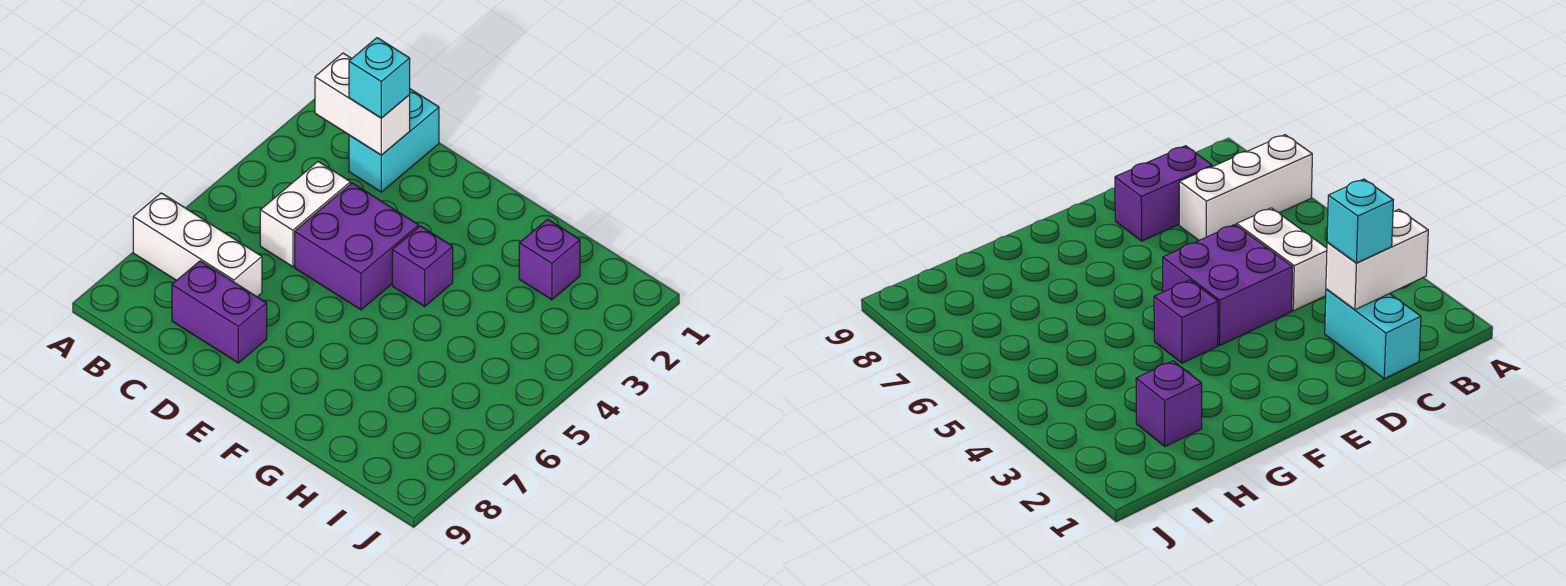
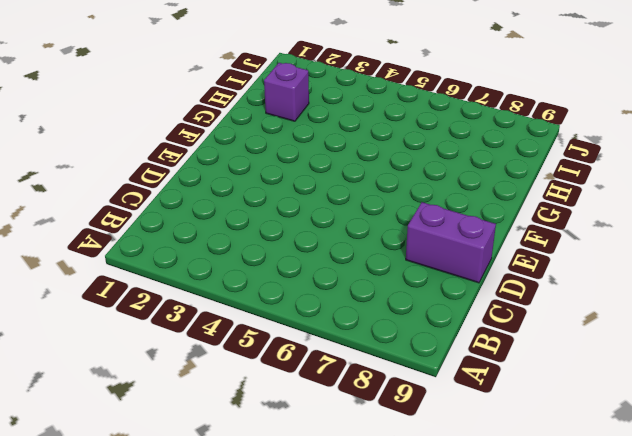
purple 1x2 brick [406,202,496,283] -> purple 1x2 brick turned to [172,261,267,363]
none -> white 1x3 brick [133,193,262,297]
none -> cyan 1x2 brick [349,89,439,192]

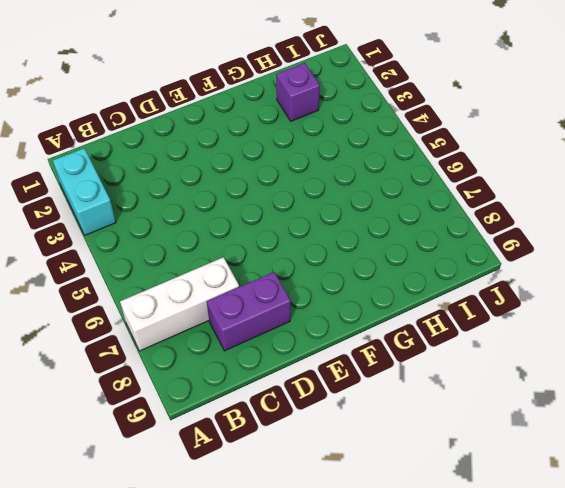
cyan 1x2 brick [53,148,116,235] -> cyan 1x2 brick moved to [349,89,439,192]
none -> white 1x2 brick [260,162,350,267]
none -> purple 2x2 brick [295,183,419,310]

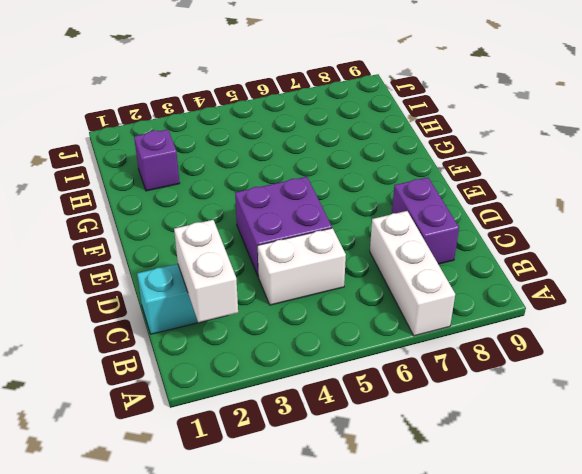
none -> purple 1x1 brick [392,226,453,306]
none -> cyan 1x1 brick [349,38,410,118]

